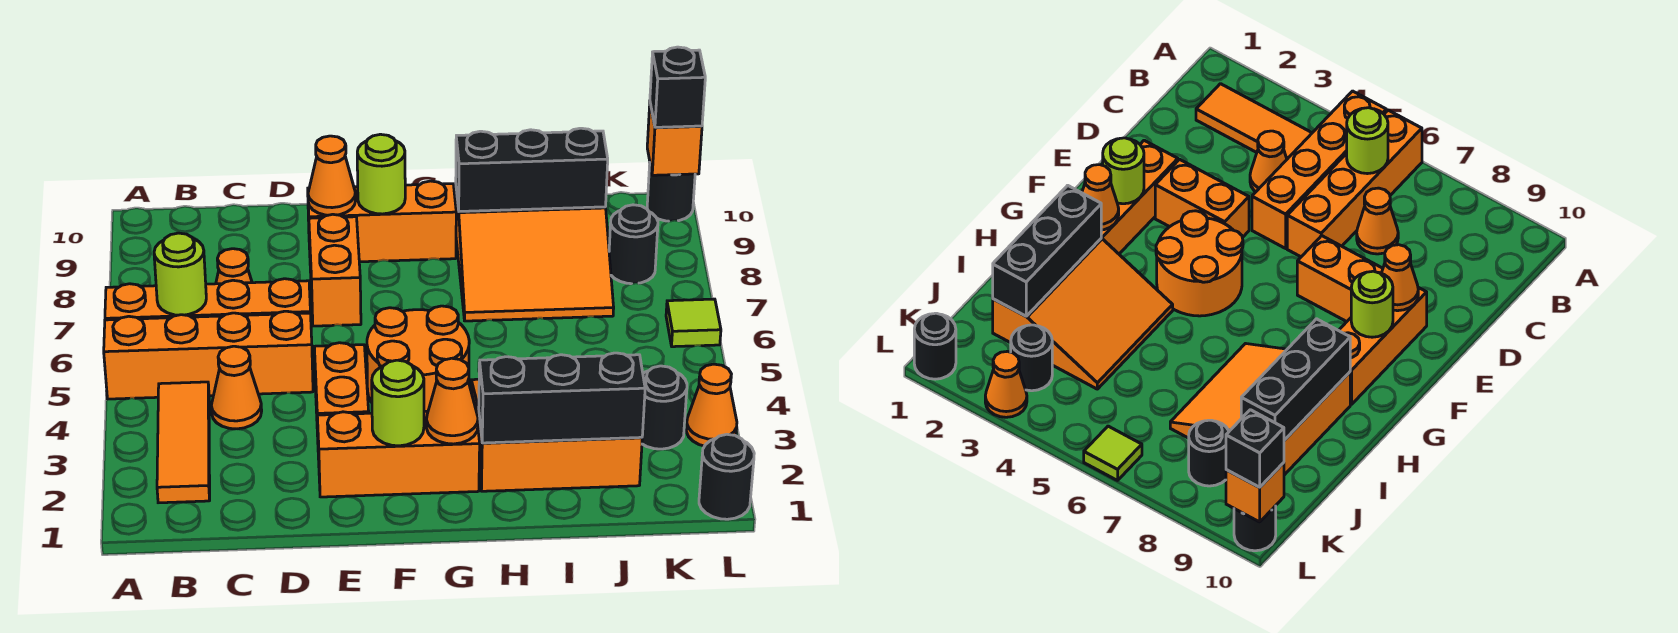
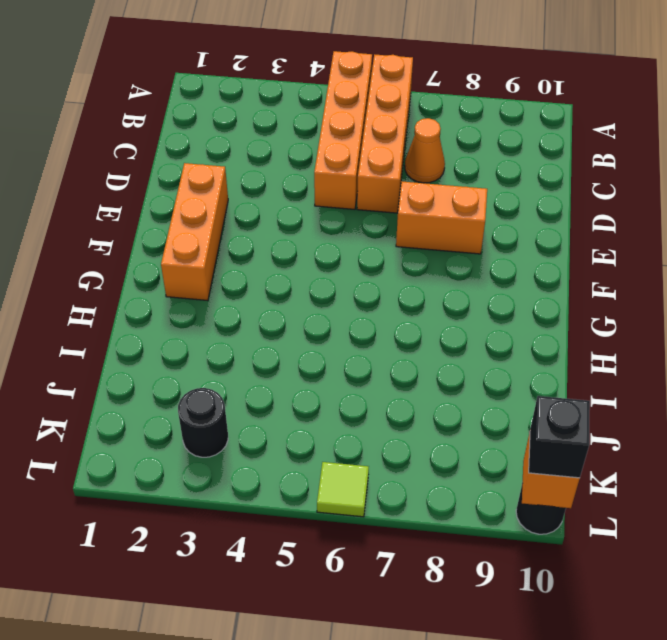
none -> orange 1x3 tile [157,382,210,503]
none -> orange 1x1 cone [211,346,262,429]
none -> orange 1x2 brick [314,343,369,459]

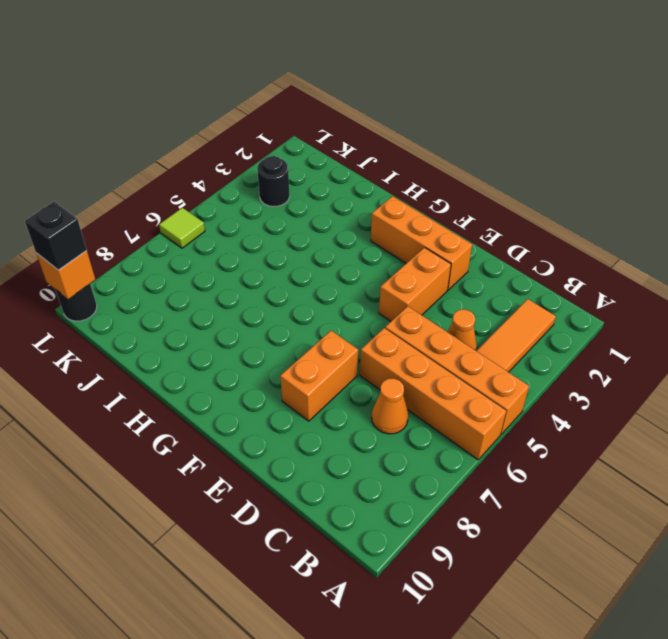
none -> orange 1x3 brick [308,181,456,262]
none -> orange 2x2 round brick [367,306,469,411]
none -> orange 3x3 slope [471,379,642,491]

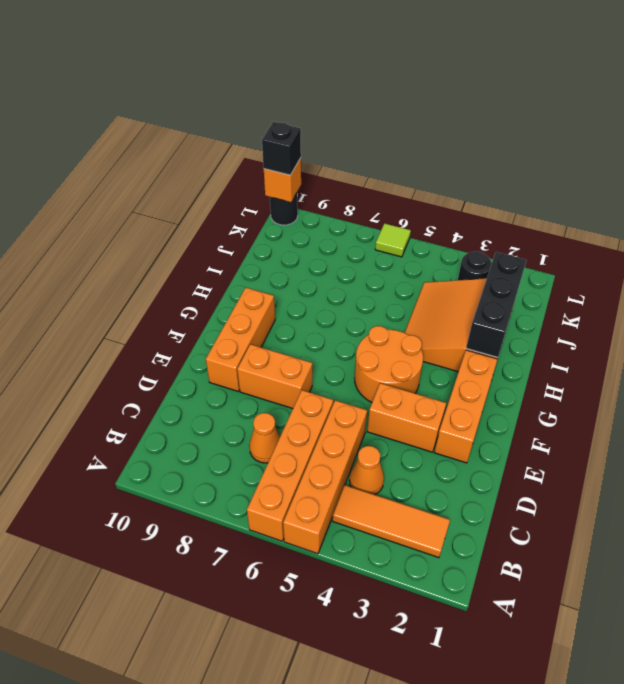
none -> orange 3x3 slope [456,190,614,321]
none -> black 1x1 round brick [609,205,658,284]
none -> black 1x1 round brick [699,434,754,519]

